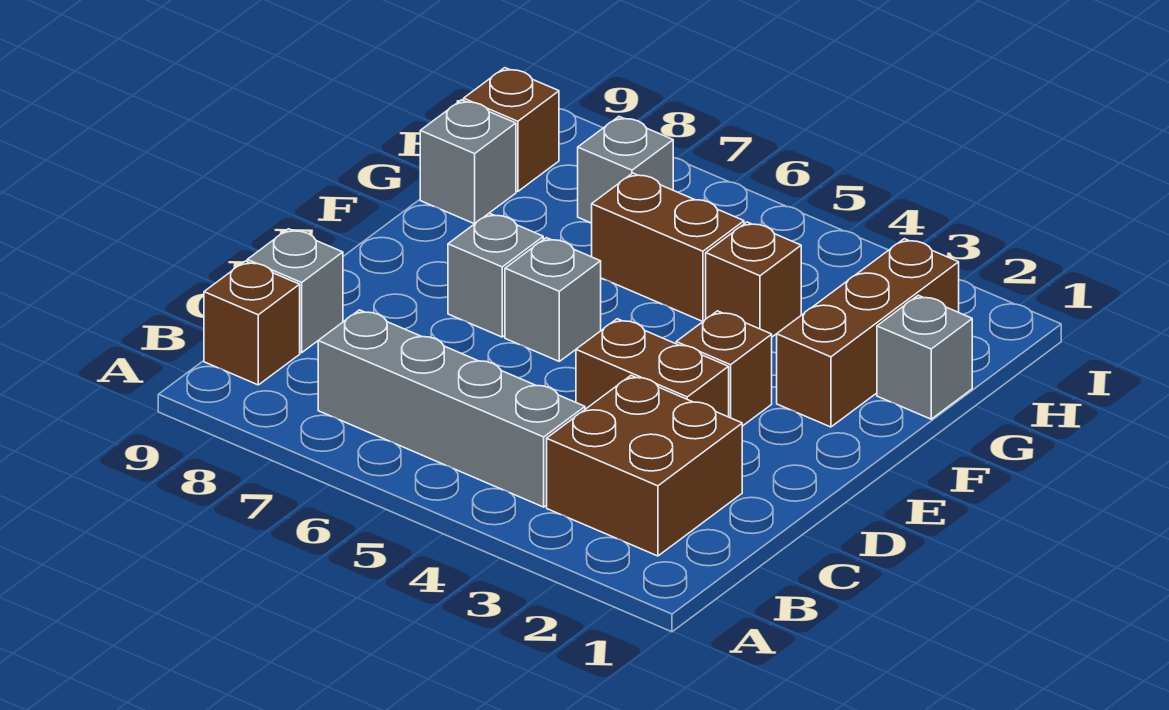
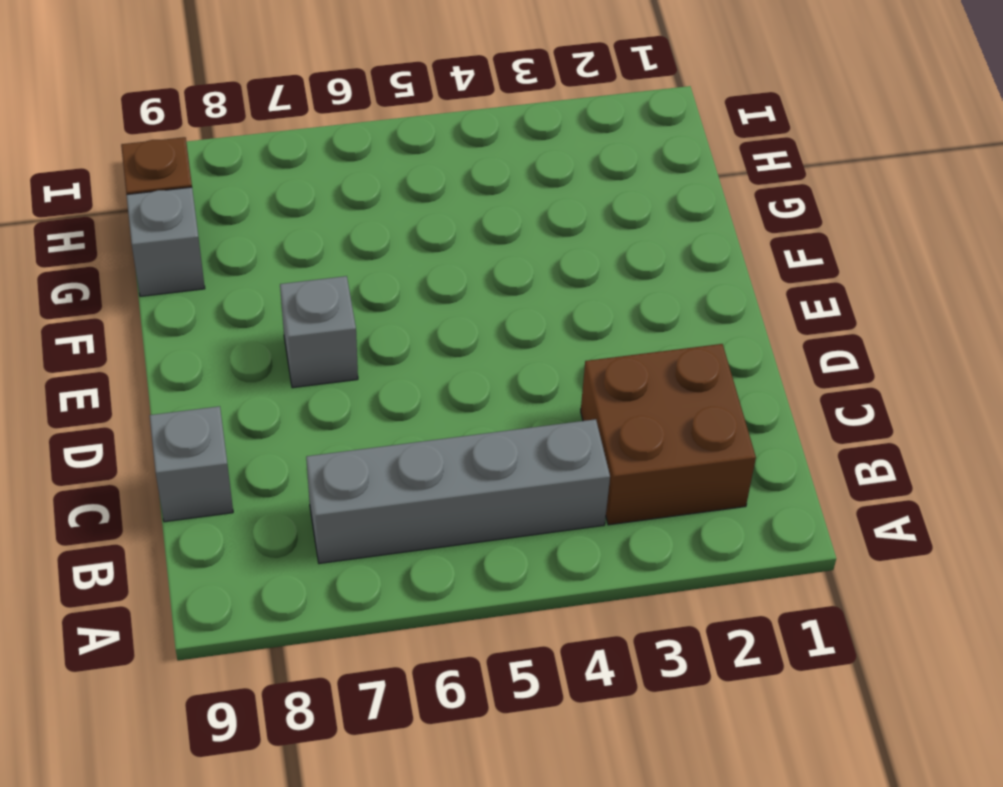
none -> brown 1x1 brick [204,261,300,385]
none -> brown 1x2 brick [576,319,729,417]
none -> brown 1x1 brick [676,311,772,426]

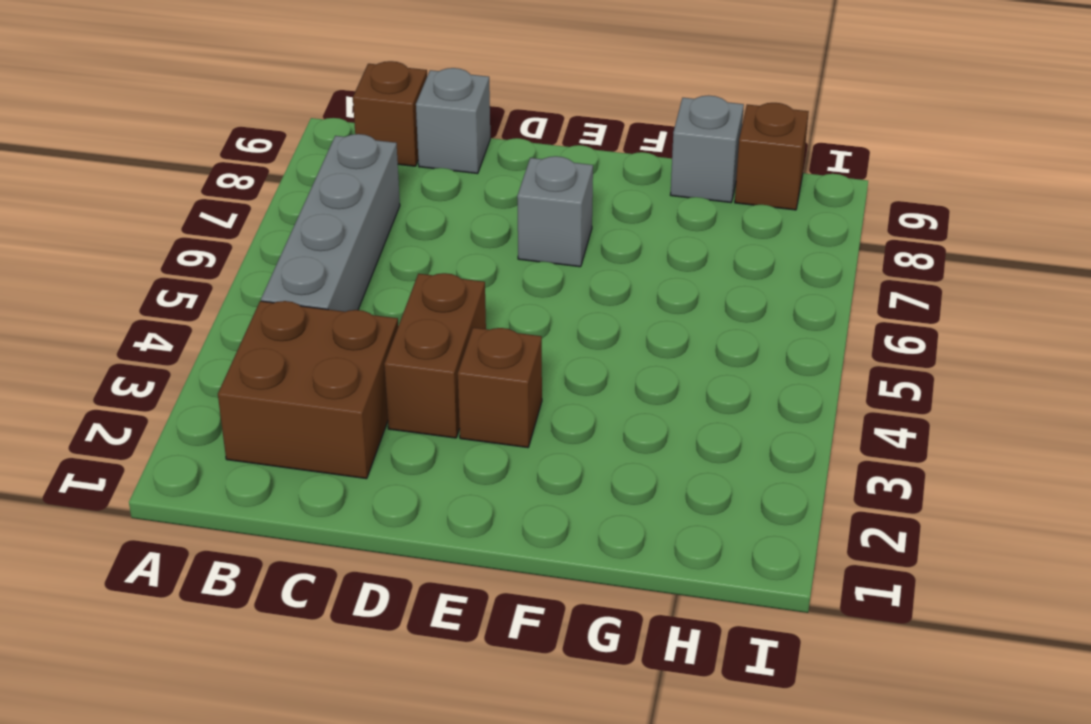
none -> grey 1x1 brick [505,238,601,361]
none -> brown 1x3 brick [777,239,959,427]
none -> grey 1x1 brick [877,295,972,419]

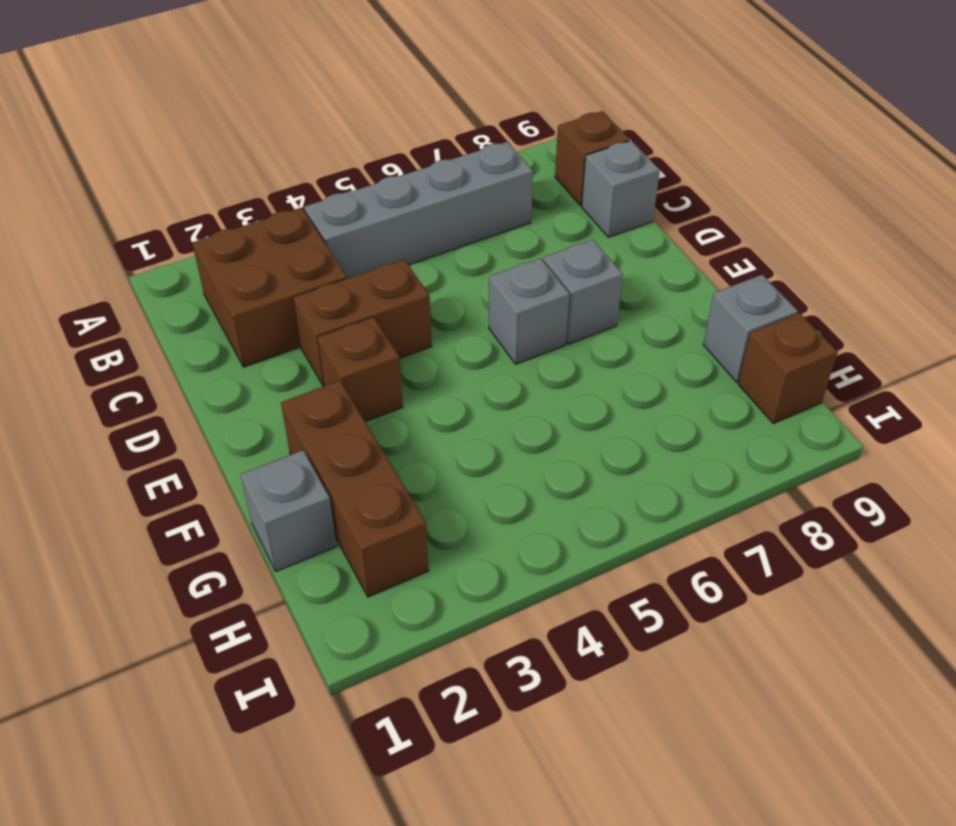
none -> brown 1x1 brick [706,222,801,337]
none -> brown 1x2 brick [592,173,744,321]
none -> grey 1x1 brick [578,117,673,223]

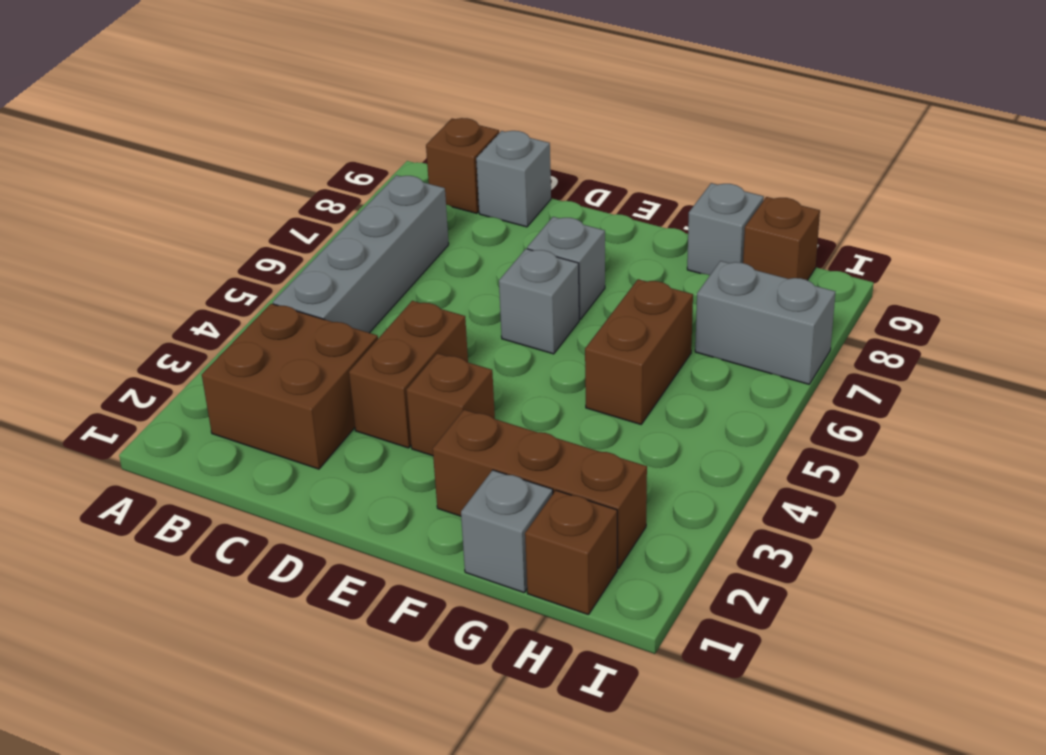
brown 1x1 brick [525,490,617,615] -> brown 1x1 brick moved to [706,222,801,337]
grey 1x2 brick [695,261,835,384] -> grey 1x1 brick [578,117,673,223]

